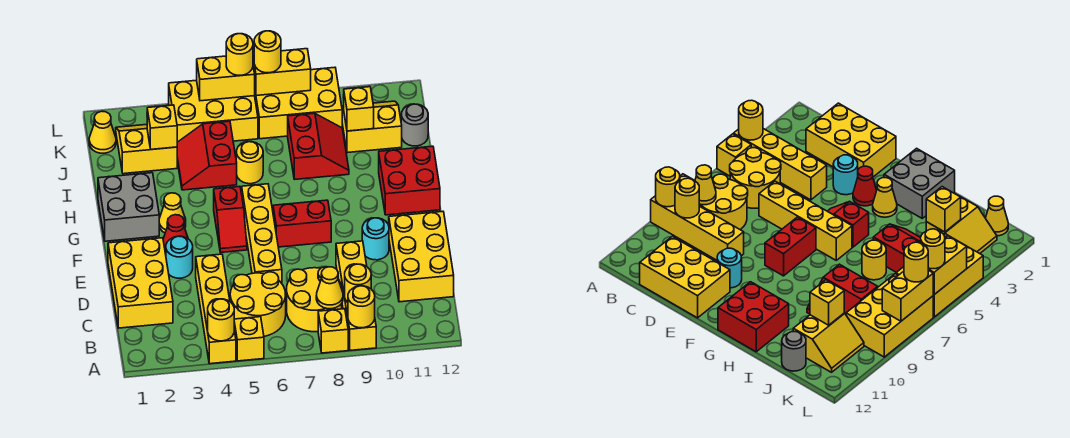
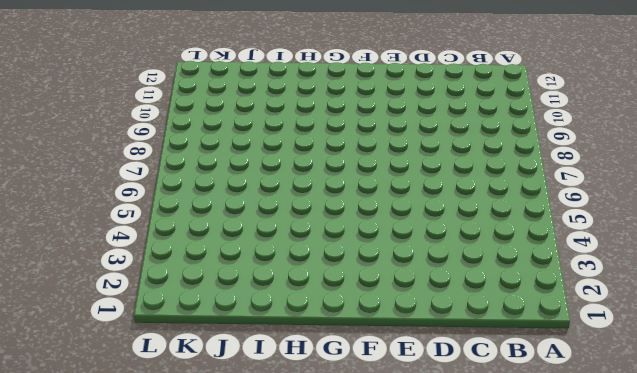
none -> yellow 1x4 brick [196,254,236,364]
none -> yellow 1x1 brick [234,317,264,361]
none -> yellow 1x1 brick [318,309,348,353]
none -> yellow 1x4 brick [336,241,376,350]

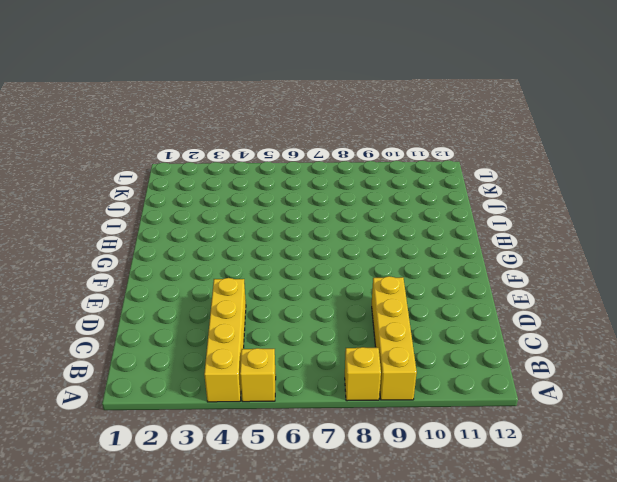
none -> yellow 2x2 round brick [230,272,286,336]
none -> yellow 2x2 round brick [287,267,342,332]
none -> yellow 2x3 brick [108,238,173,328]
none -> yellow 2x3 brick [389,211,454,302]

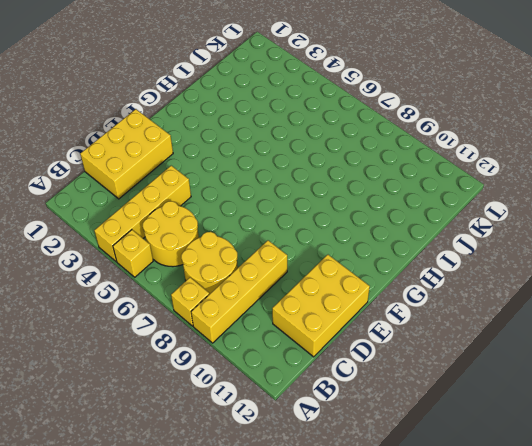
none -> yellow 1x4 brick [242,184,282,283]
none -> cyan 1x1 round brick [166,236,193,278]
none -> cyan 1x1 round brick [362,218,389,260]
none -> red 1x1 cone [163,215,188,253]

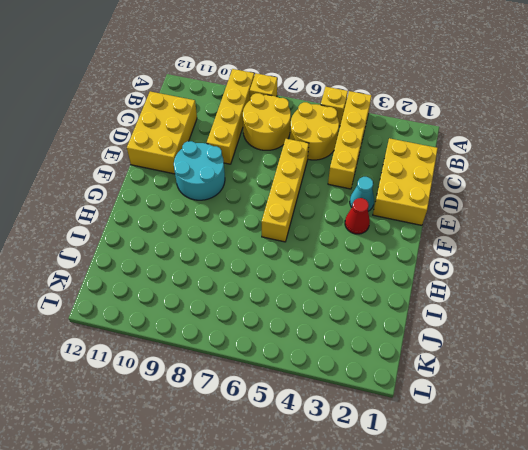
cyan 1x1 cone [350,177,374,211] -> cyan 1x1 round brick [166,236,193,278]
cyan 2x2 round brick [174,141,225,200] -> cyan 1x1 round brick [362,218,389,260]
none -> red 1x2 slope [214,186,247,252]
none -> red 1x2 brick [273,200,331,247]
none -> grey 2x2 brick [98,173,159,241]
none -> yellow 1x1 cone [159,193,186,233]

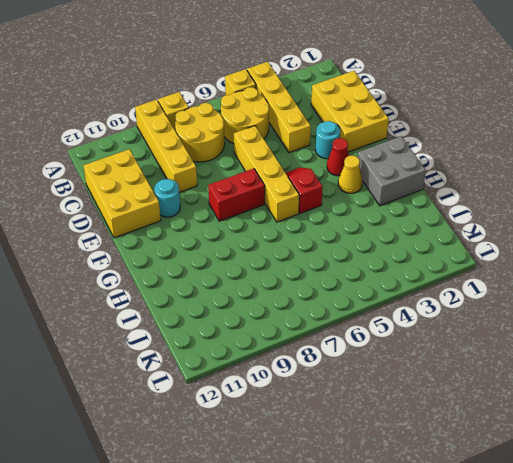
none -> red 2x2 brick [379,146,440,215]
none -> red 2x2 slope [177,121,237,190]
none -> yellow 1x1 round brick [236,142,263,184]
none -> red 2x2 slope [288,113,349,179]

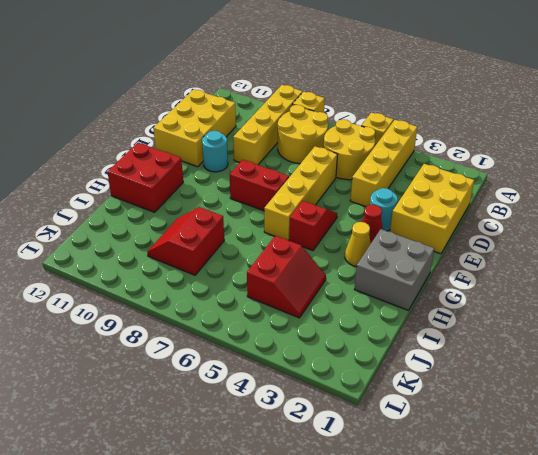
none -> yellow 1x1 round brick [236,142,263,184]
none -> yellow 2x2 slope [116,124,177,174]
none -> yellow 2x2 slope [342,101,402,153]
none -> grey 1x1 round brick [401,104,428,146]

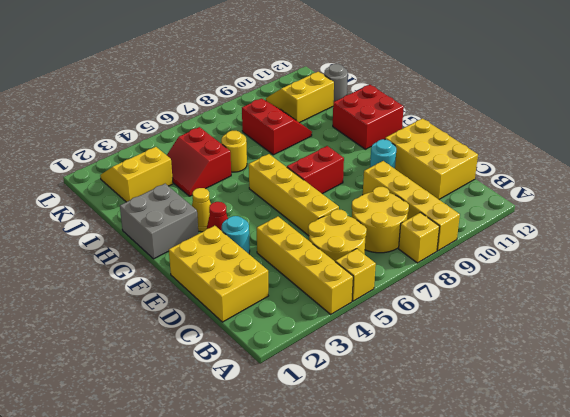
none -> red 1x2 slope [214,186,247,252]
none -> yellow 1x1 cone [89,111,116,153]
none -> yellow 2x3 brick [169,80,258,142]
none -> yellow 2x3 brick [255,67,342,139]

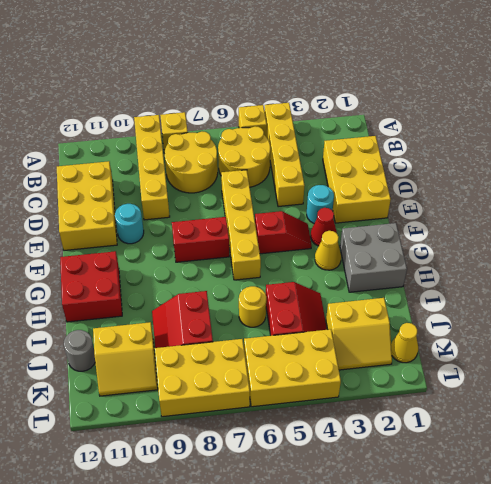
red 1x2 slope [255,211,312,254] -> red 1x2 slope turned to [214,186,247,252]
none -> yellow 1x1 round brick [208,299,234,341]
none -> yellow 1x1 round brick [348,286,375,328]
none -> yellow 1x1 cone [316,267,343,309]
none -> yellow 1x1 round brick [345,264,371,302]

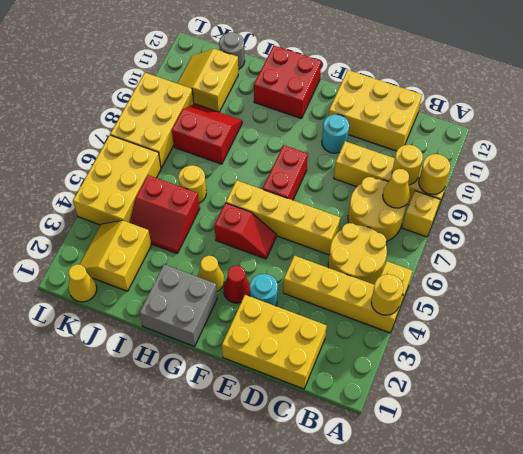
none -> yellow 1x1 brick [147,105,177,150]
none -> yellow 1x1 brick [344,87,374,131]
none -> yellow 1x2 brick [197,56,255,101]
none -> yellow 1x2 brick [253,49,311,96]

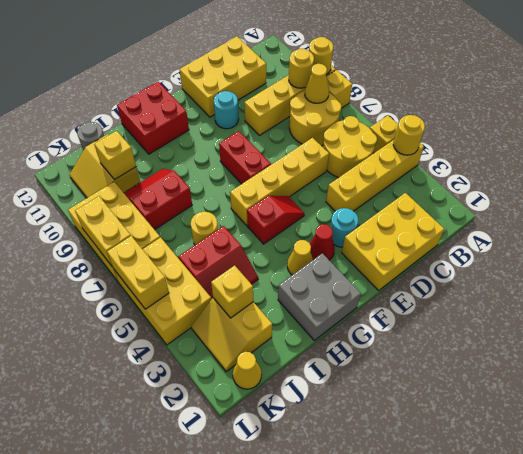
none -> yellow 1x1 round brick [226,34,253,75]
none -> yellow 1x1 round brick [254,31,281,73]

